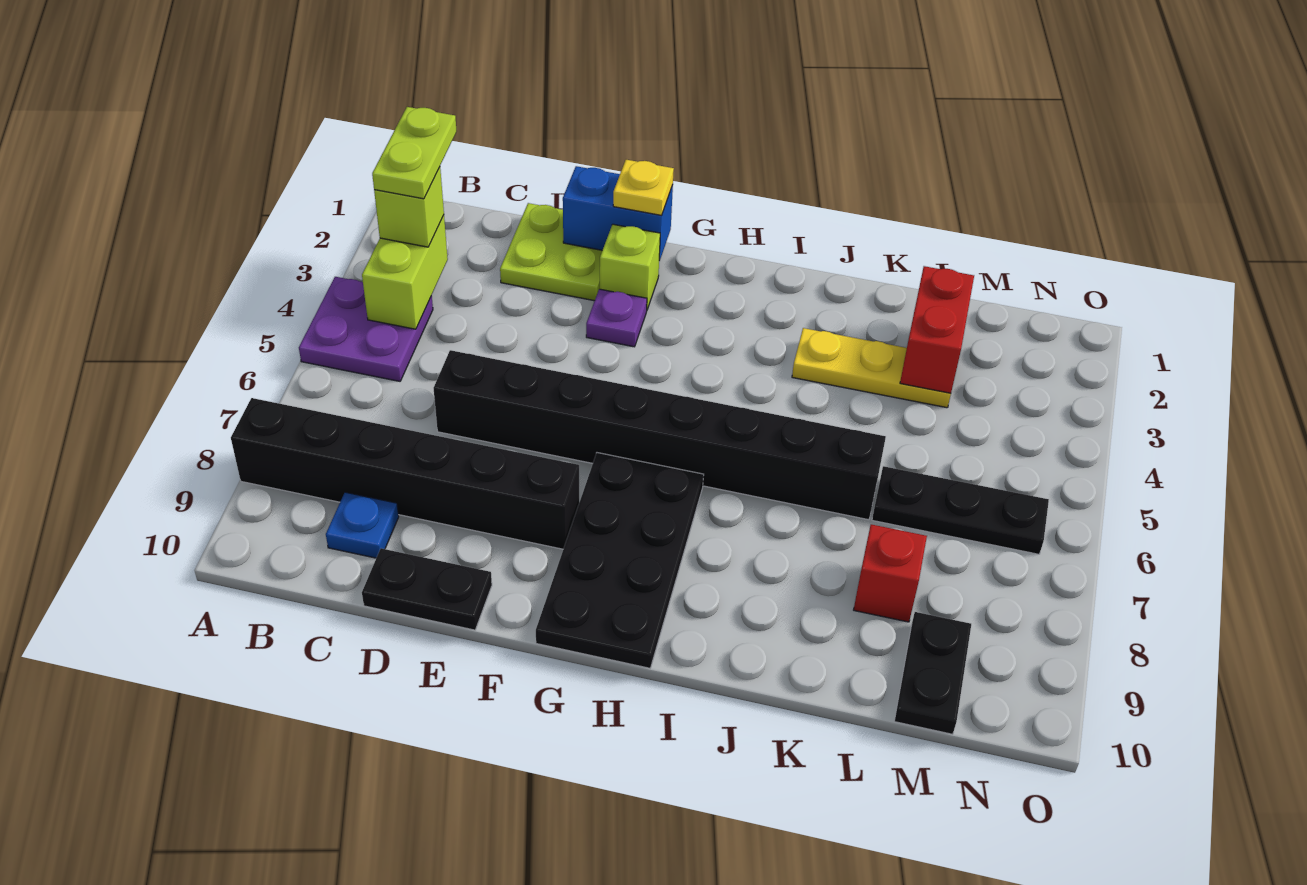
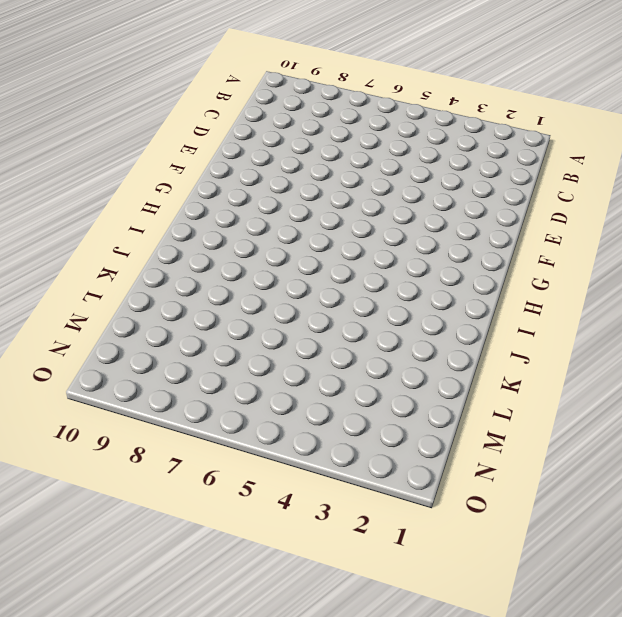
none -> purple 2x2 plate [299,277,433,381]
none -> black 1x6 brick [231,398,579,549]
none -> blue 1x1 plate [326,492,399,558]

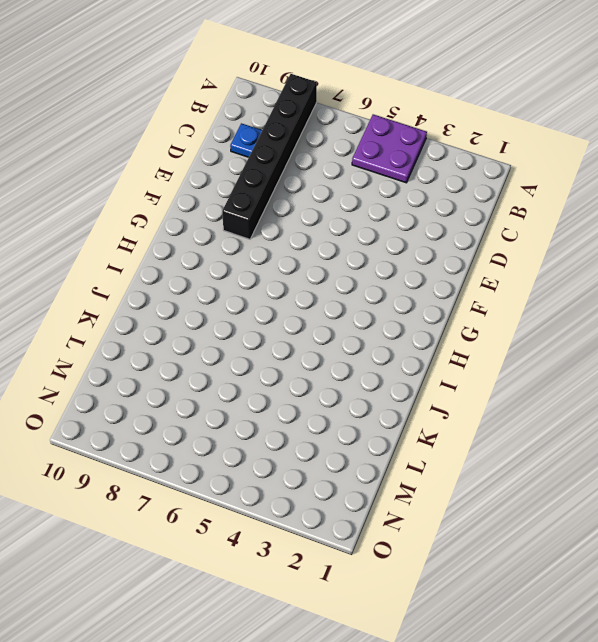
none -> lime 2x2 plate [500,203,602,301]
none -> black 1x8 brick [434,350,886,520]
none -> black 1x2 plate [362,548,492,630]

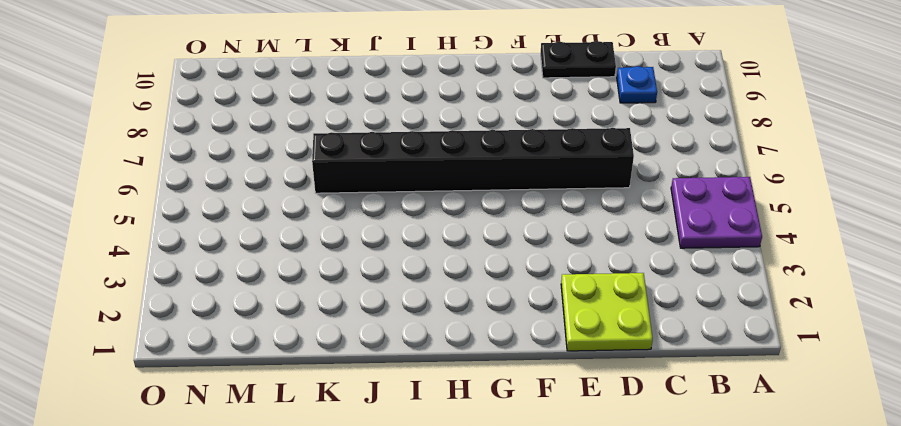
none -> black 1x6 brick [231,398,579,549]
none -> lime 1x1 brick [600,224,660,310]
none -> purple 1x1 plate [586,289,647,347]

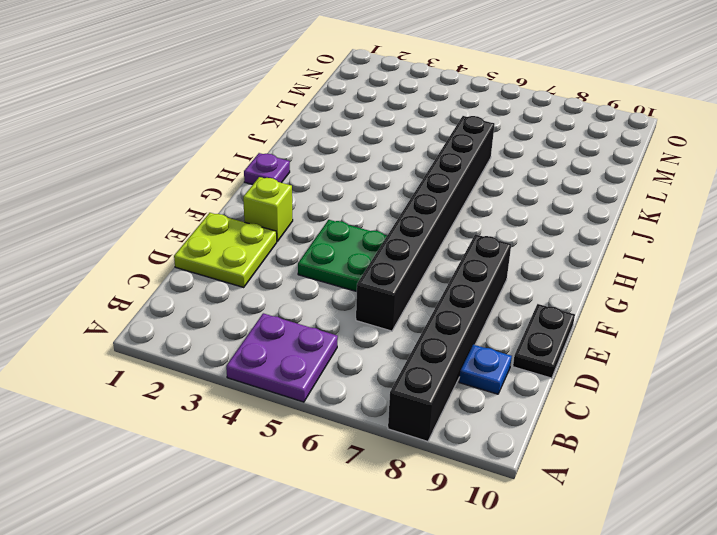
green 2x2 plate [298,220,387,292] -> none
purple 1x1 plate [244,153,290,185] -> purple 1x1 plate moved to [586,289,647,347]
none -> black 2x4 plate [536,453,704,668]
none -> yellow 1x3 plate [792,328,951,408]
none -> black 1x3 plate [872,466,1049,554]

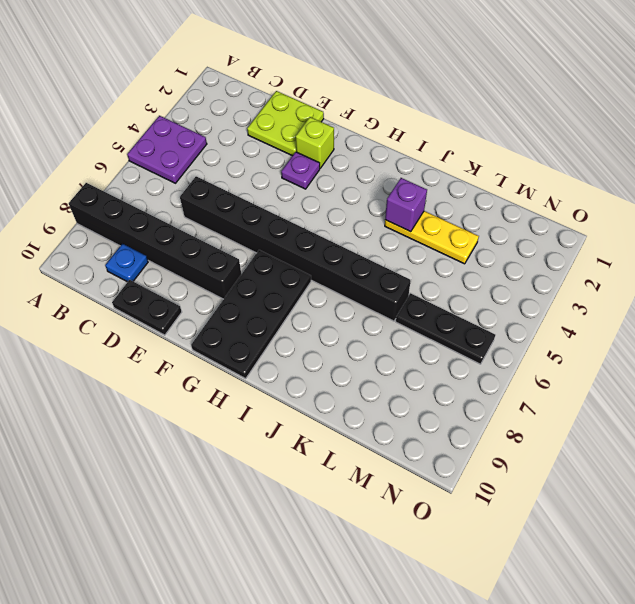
purple 1x1 brick [385,178,427,232] -> none
none -> red 1x1 brick [854,524,927,622]
none -> black 1x2 plate [894,612,971,734]
none -> lime 1x2 brick [362,215,448,329]

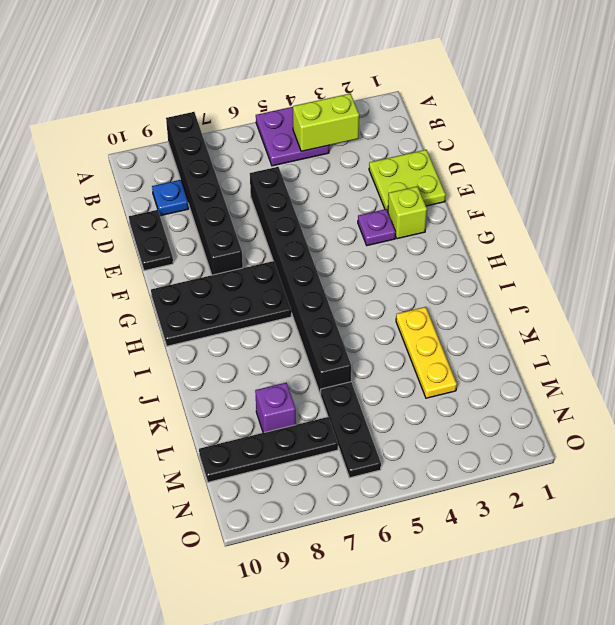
purple 1x1 brick [255,383,296,433] -> red 1x1 brick [854,524,927,622]
black 1x4 plate [199,417,338,482] -> black 1x2 plate [894,612,971,734]
none -> blue 1x2 brick [563,166,673,261]
none -> red 1x2 brick [900,266,974,393]
none -> lime 1x1 brick [374,167,444,247]

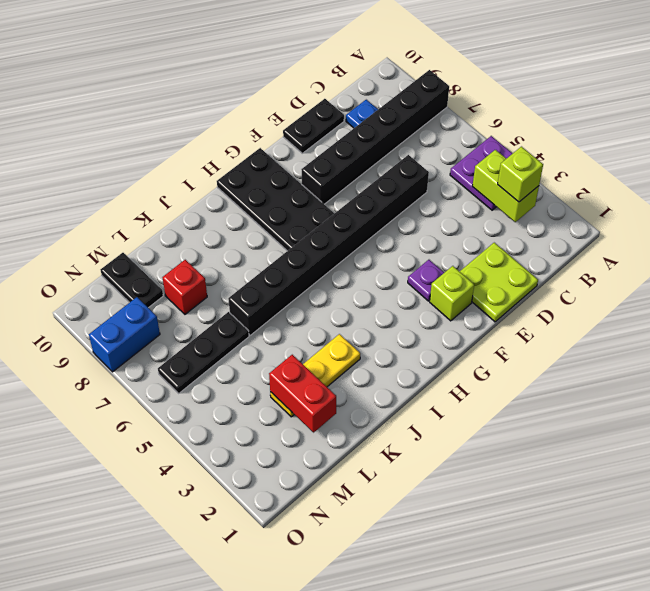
blue 1x2 brick [89,297,160,372] -> blue 1x2 brick moved to [563,166,673,261]
none -> yellow 1x1 plate [613,160,674,215]
none -> lime 1x2 plate [372,107,457,199]

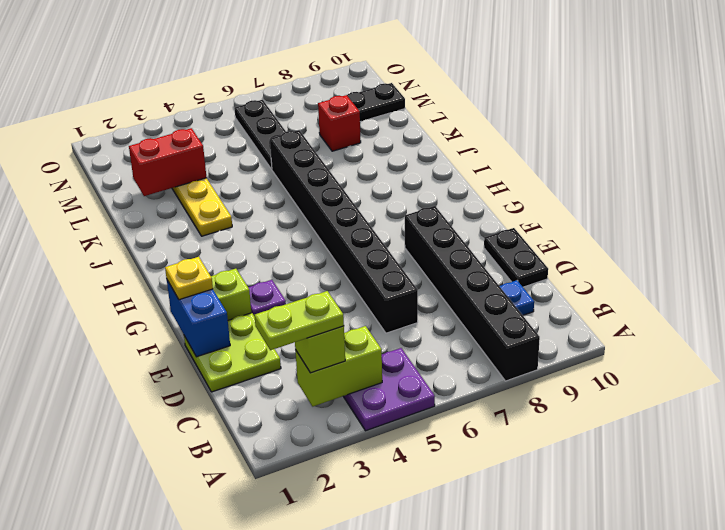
none -> black 2x4 plate [536,453,704,668]

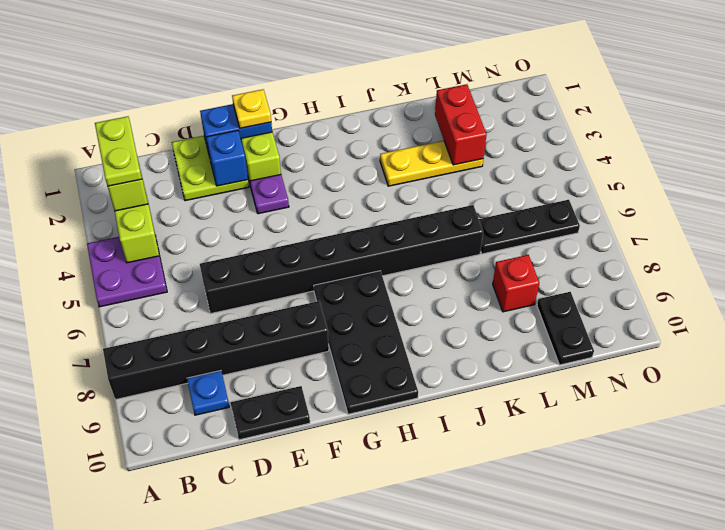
blue 1x1 brick [206,130,248,186] -> none

